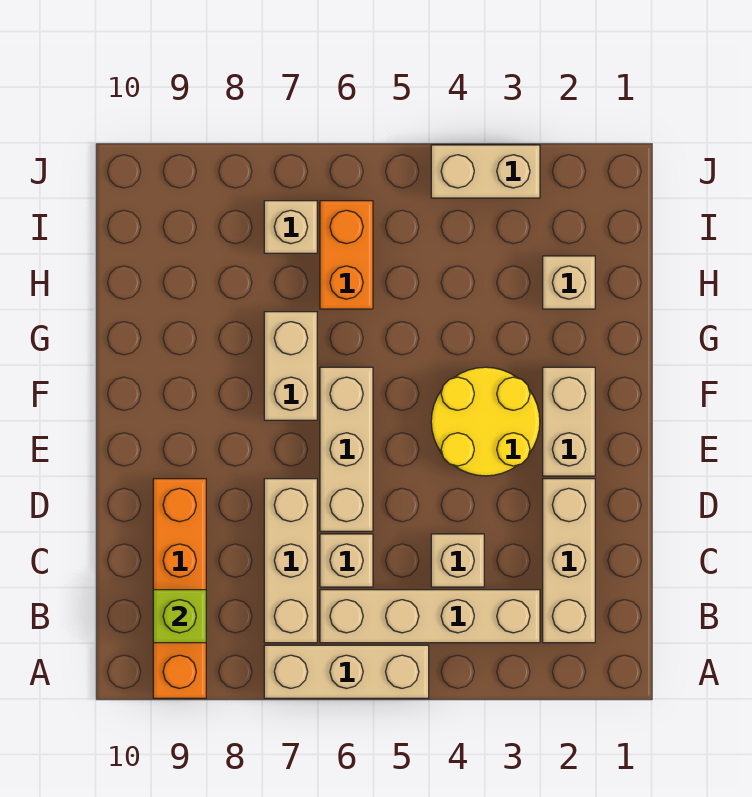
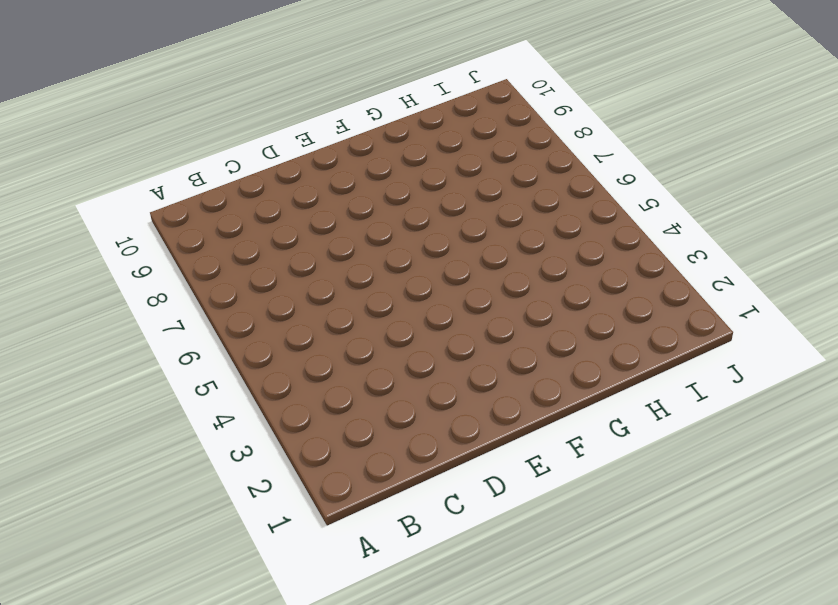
none -> tan 1x3 brick [264,645,429,698]
none -> orange 1x4 brick [153,479,206,698]
none -> tan 1x3 brick [543,479,595,643]

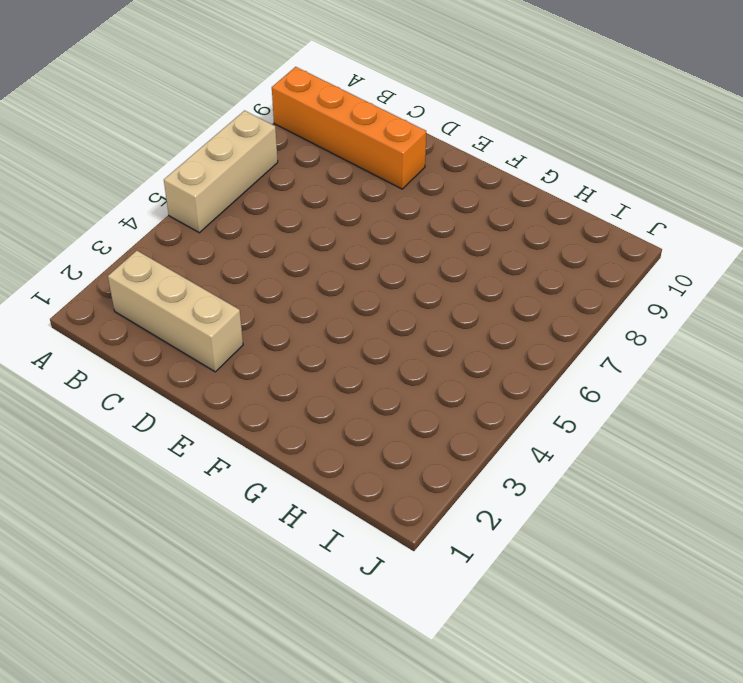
none -> tan 1x4 brick [320,590,540,643]
none -> tan 1x3 brick [264,479,317,643]
none -> tan 1x1 brick [431,534,484,587]

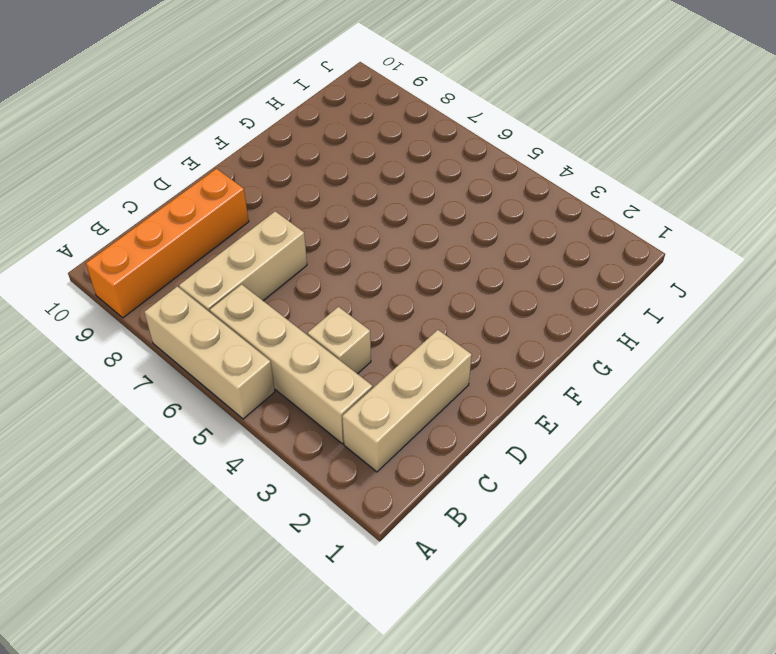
none -> tan 1x1 brick [320,534,373,587]
none -> tan 1x3 brick [320,367,373,531]
none -> tan 1x2 brick [543,367,595,476]

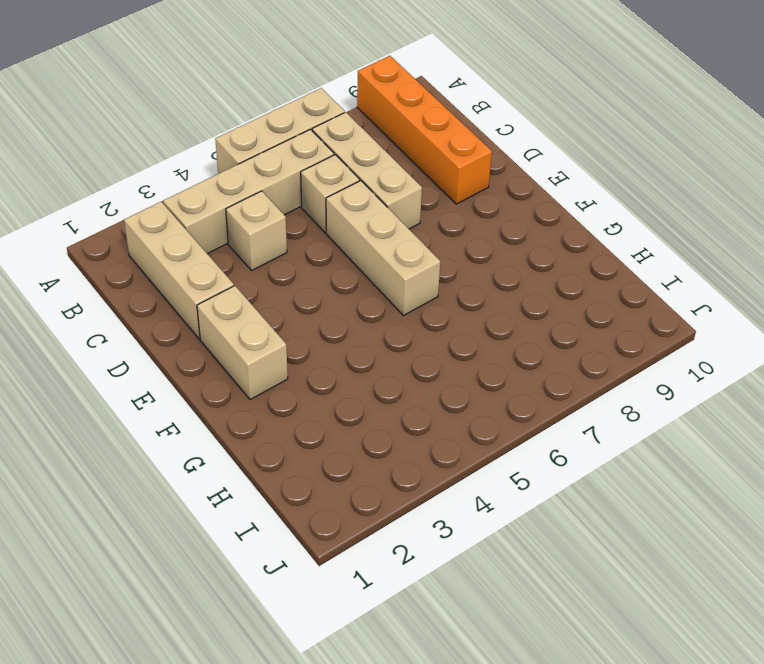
none -> yellow 2x2 round brick [431,367,540,476]
none -> tan 1x2 brick [264,312,317,420]
none -> tan 1x1 brick [543,256,595,309]

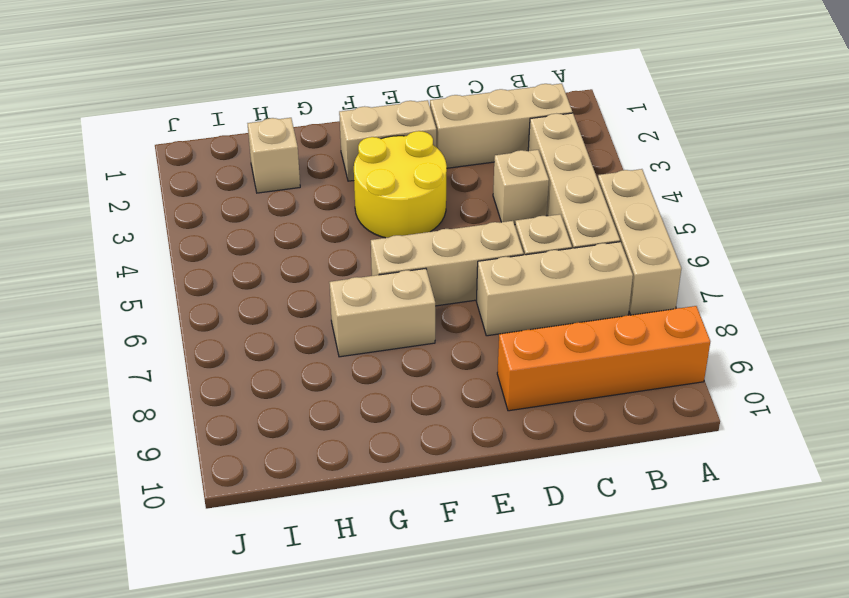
none -> orange 1x2 brick [320,201,373,309]
none -> tan 1x1 brick [264,201,317,253]
none -> tan 1x2 brick [431,145,540,198]

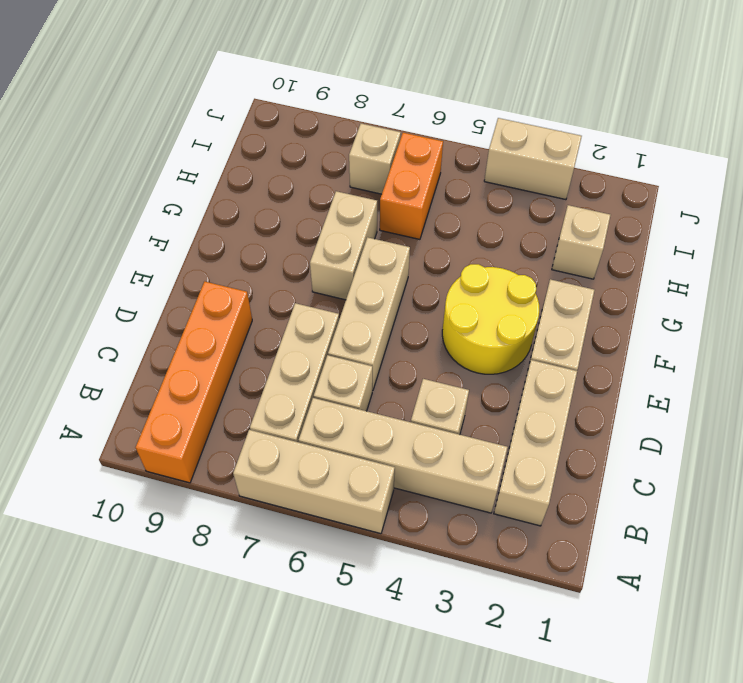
none -> lime 1x1 brick [153,590,206,643]

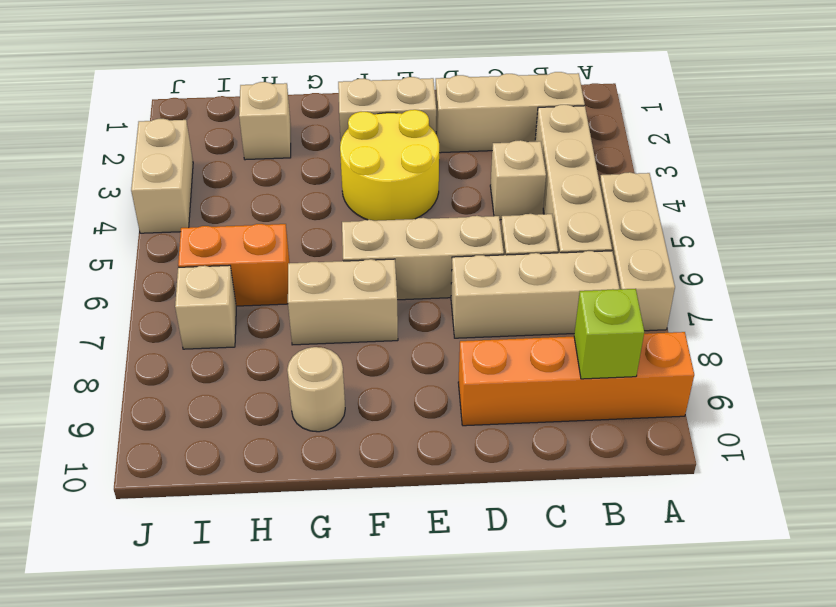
tan 1x1 round brick [287,347,345,432] -> none

